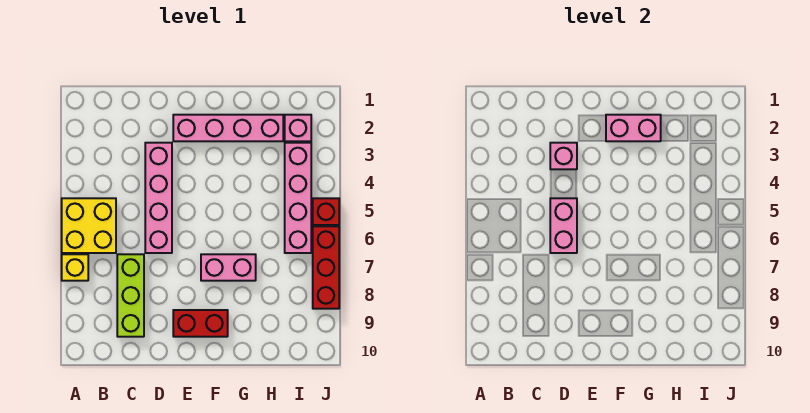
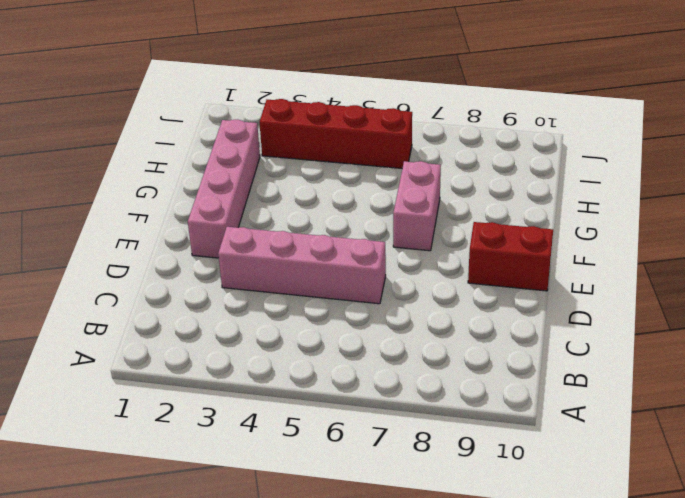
red 1x2 brick [468,222,553,291] -> red 1x2 brick turned to [173,310,228,337]
red 1x4 brick [259,99,412,168] -> pink 1x4 brick [285,143,311,253]
none -> yellow 2x2 brick [62,198,116,253]
none -> yellow 1x1 brick [62,254,88,281]
none -> lime 1x3 brick [117,254,144,337]

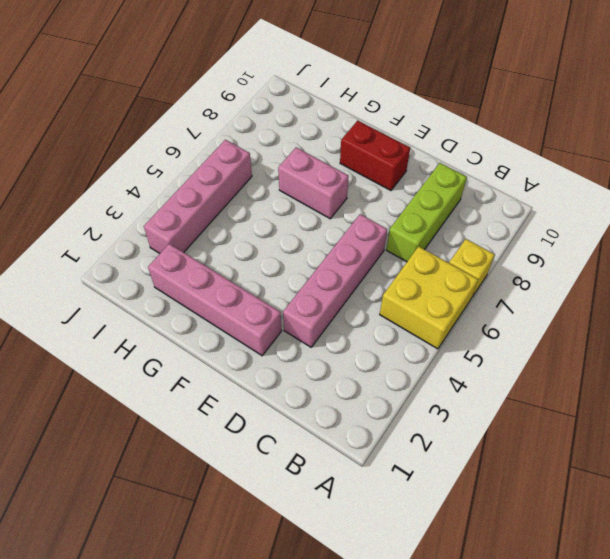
none -> pink 1x1 brick [285,115,311,141]
none -> red 1x1 brick [313,198,339,225]
none -> red 1x3 brick [313,226,339,309]

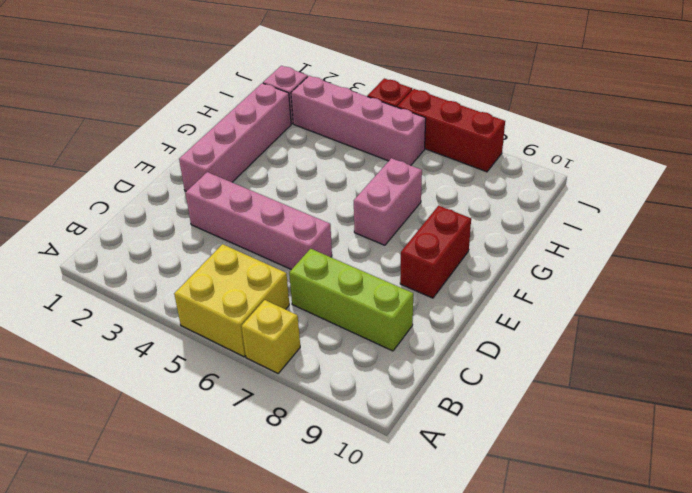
none -> pink 1x1 brick [550,143,577,169]
none -> pink 1x2 brick [550,198,577,253]
none -> pink 1x2 brick [606,115,661,141]

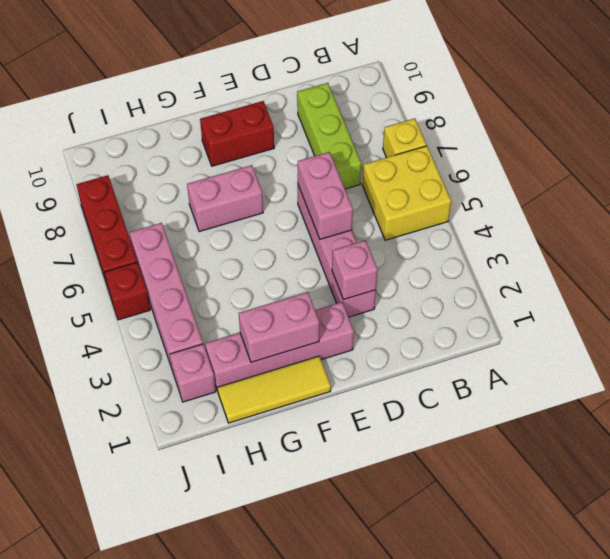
yellow 1x3 tile [217,356,331,423] -> none

